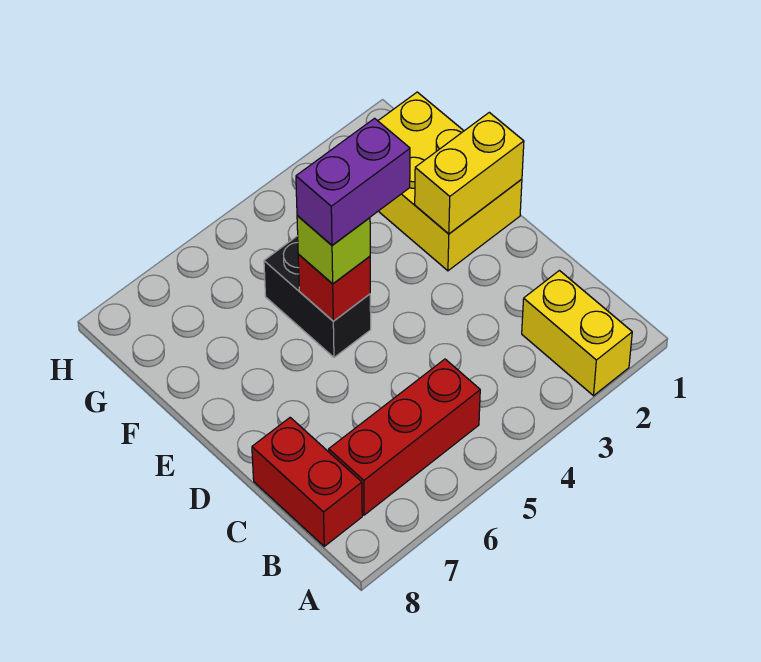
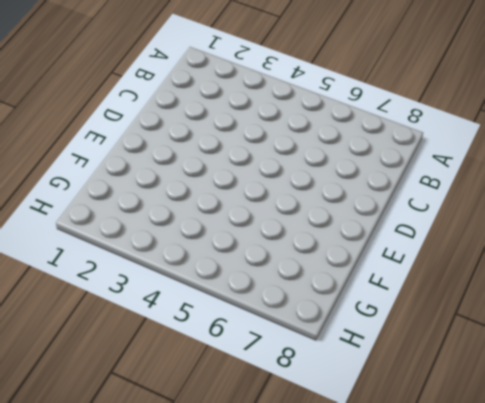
none -> yellow 1x2 brick [522,271,632,396]
none -> red 1x3 brick [329,359,480,515]

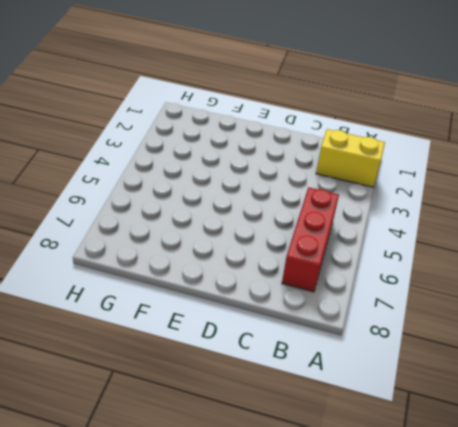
none -> red 1x2 brick [252,418,362,546]
none -> yellow 2x3 brick [378,92,522,271]

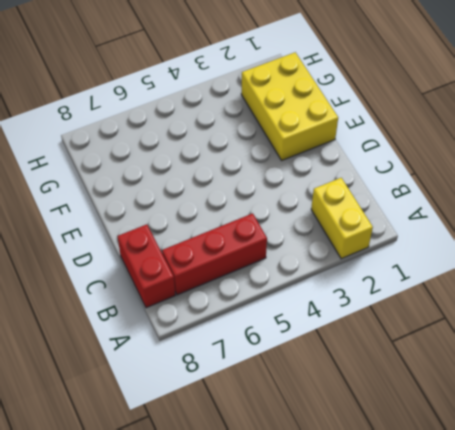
none -> black 1x2 brick [264,236,371,357]
none -> yellow 1x2 brick [415,112,524,234]

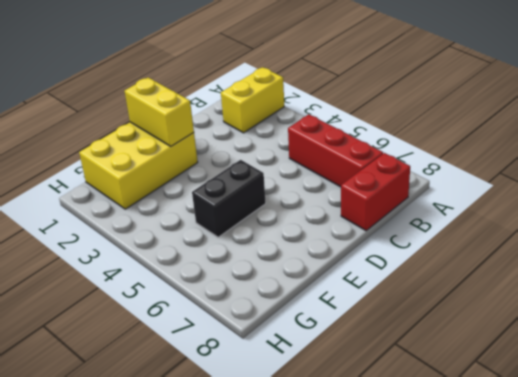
none -> red 1x1 brick [298,254,370,321]
none -> lime 1x1 brick [297,216,370,284]

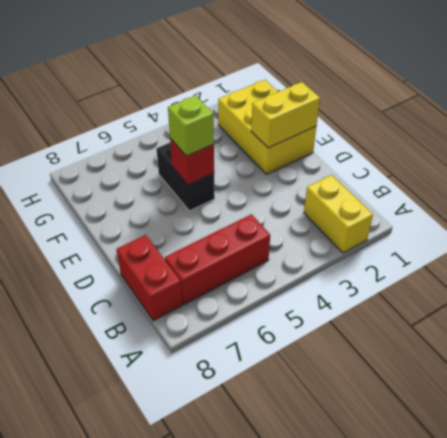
none -> purple 1x2 brick [296,118,410,245]

